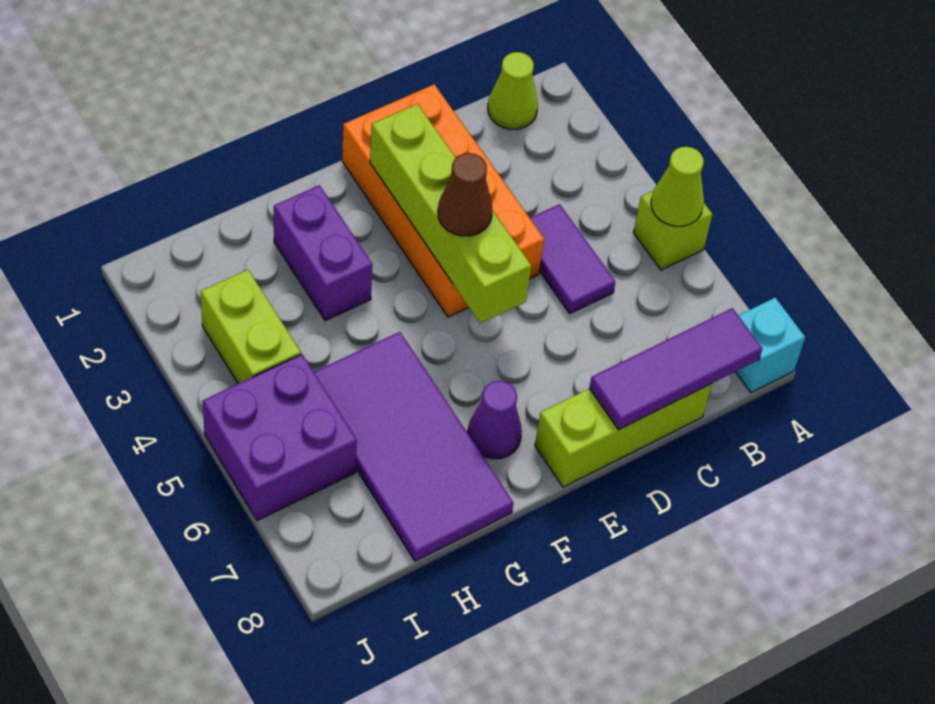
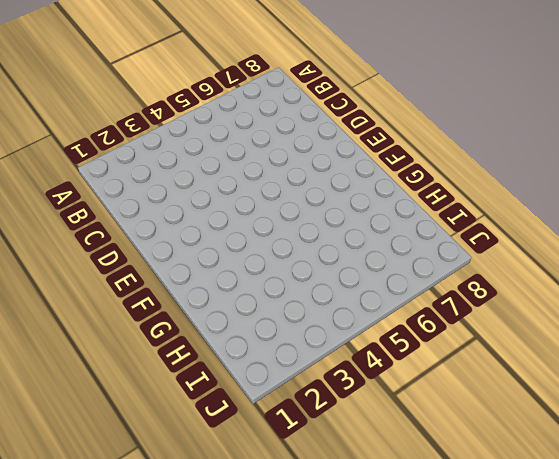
none -> lime 1x1 brick [633,191,712,270]
none -> cyan 1x1 brick [736,298,805,393]
none -> lime 1x1 cone [488,52,538,129]

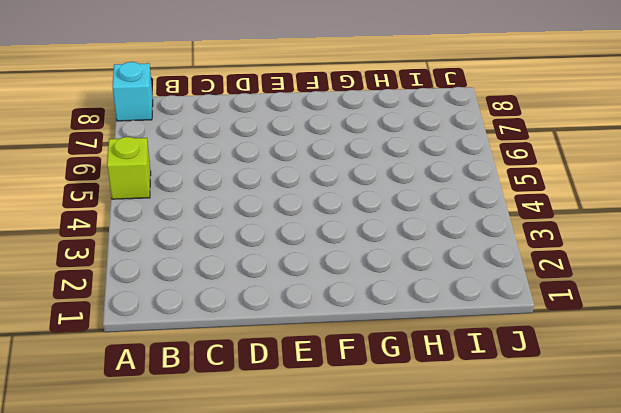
none -> lime 1x1 cone [488,52,538,129]
none -> purple 1x2 tile [530,204,616,313]
none -> lime 1x3 brick [535,384,712,487]

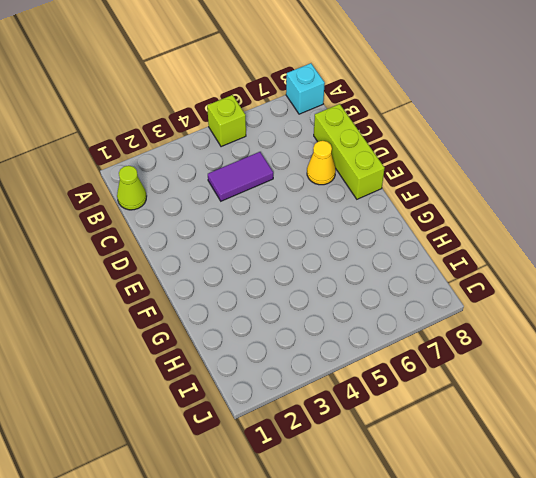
yellow 1x1 cone [307,141,336,185] -> none
none -> orange 2x4 brick [342,84,544,317]
none -> purple 1x1 cone [468,381,522,459]
none -> purple 1x2 brick [274,185,373,321]

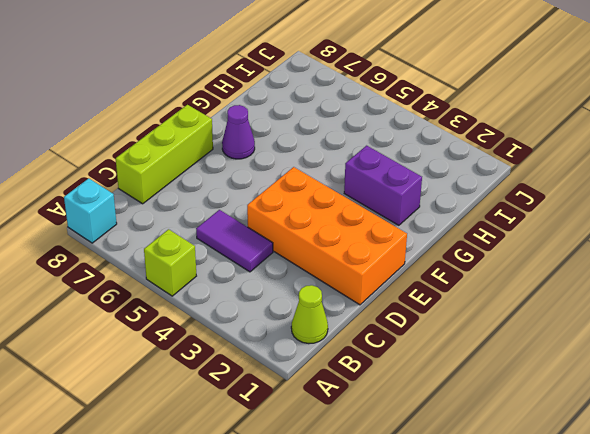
none -> purple 2x4 tile [314,332,513,561]
none -> lime 1x2 brick [200,270,301,384]
none -> purple 2x2 brick [202,354,357,521]

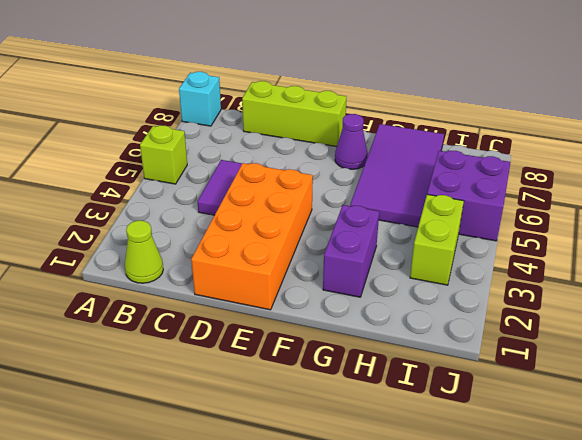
none -> lime 1x1 cone [651,147,704,226]
none -> purple 1x3 tile [589,308,762,430]
none -> lime 1x4 brick [370,104,531,323]

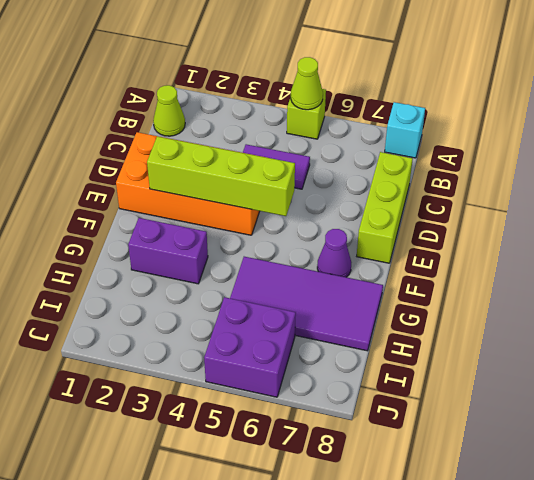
none -> lime 1x2 brick [200,270,301,384]
none -> purple 1x3 tile [589,308,762,430]
none -> brown 1x1 cone [438,153,492,236]

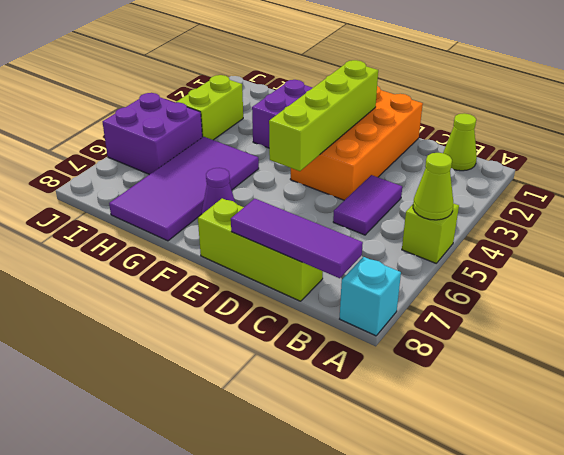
none -> brown 1x1 cone [438,153,492,236]

